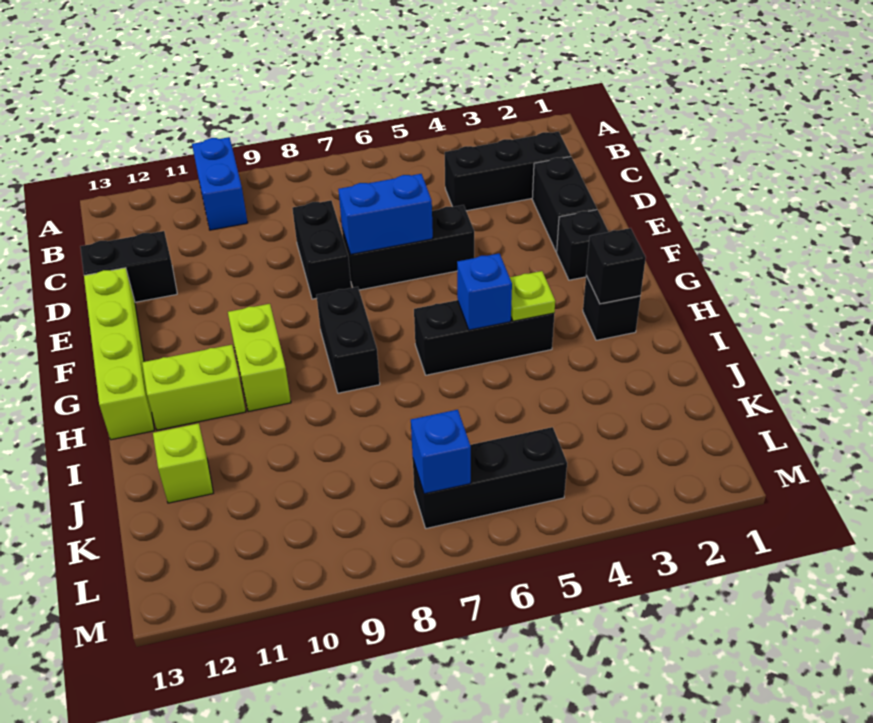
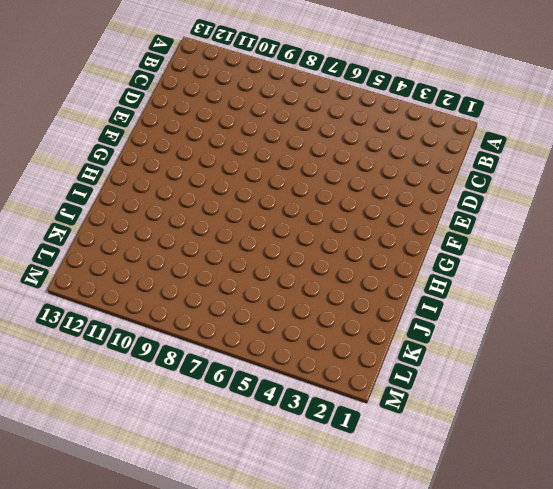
none -> blue 1x2 brick [192,137,248,230]
none -> black 1x3 brick [445,132,571,211]
none -> black 1x2 brick [532,157,597,252]

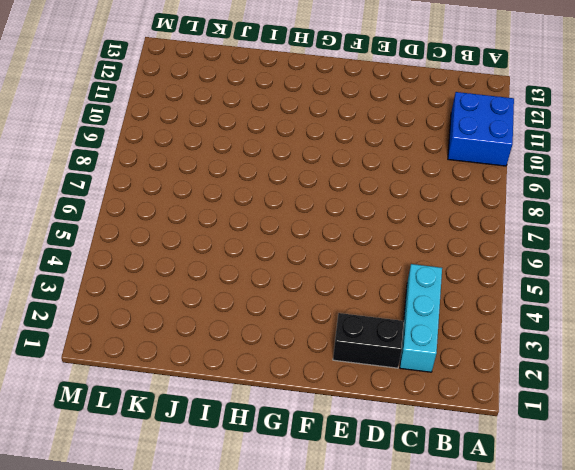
blue 2x2 brick [448,92,514,166] -> blue 1x2 brick [192,137,248,230]
cyan 1x3 brick [400,264,442,372] -> black 1x3 brick [445,132,571,211]
none -> black 1x2 brick [292,200,351,299]
none -> black 1x2 brick [80,231,177,302]
none -> black 1x3 brick [342,205,474,290]

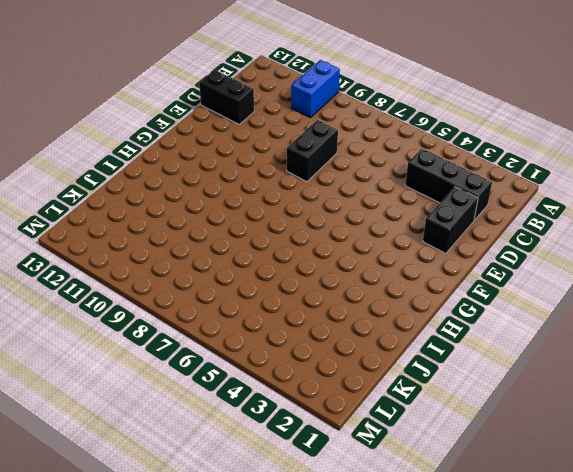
none -> black 1x3 brick [342,205,474,290]
none -> lime 1x4 brick [84,268,154,440]
none -> black 1x1 brick [557,210,608,280]

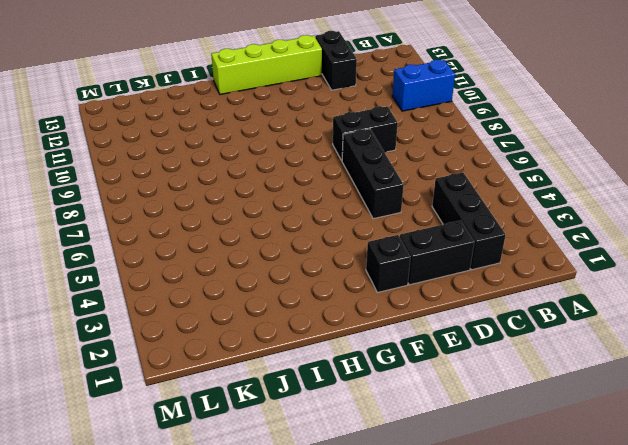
none -> black 1x2 brick [316,287,380,393]
none -> lime 1x2 brick [228,304,291,412]
none -> black 1x1 brick [583,276,640,340]

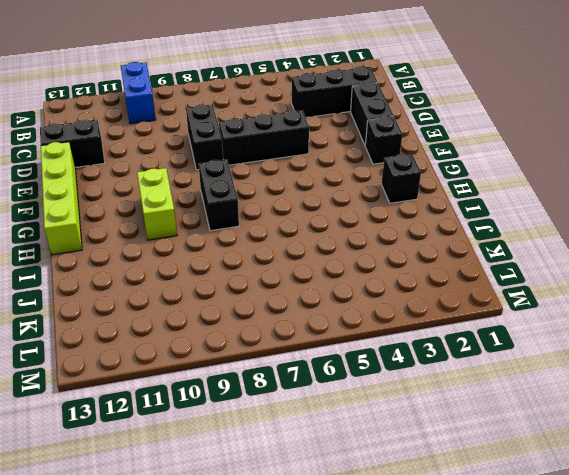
none -> black 1x3 brick [414,300,554,375]
none -> lime 1x2 brick [142,345,246,430]
none -> lime 1x1 brick [153,423,213,503]

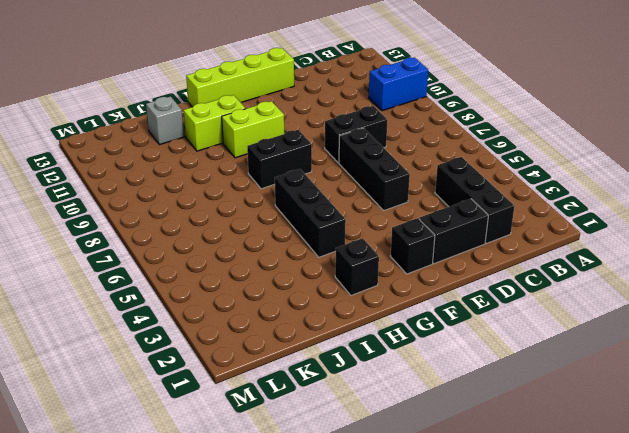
lime 1x2 brick [184,95,246,151] -> lime 1x2 brick turned to [142,345,246,430]
grey 1x1 brick [146,96,184,145] -> lime 1x1 brick [153,423,213,503]
none -> black 1x2 brick [80,231,177,302]
none -> black 1x3 brick [413,427,567,528]
none -> blue 1x2 brick [338,174,433,254]

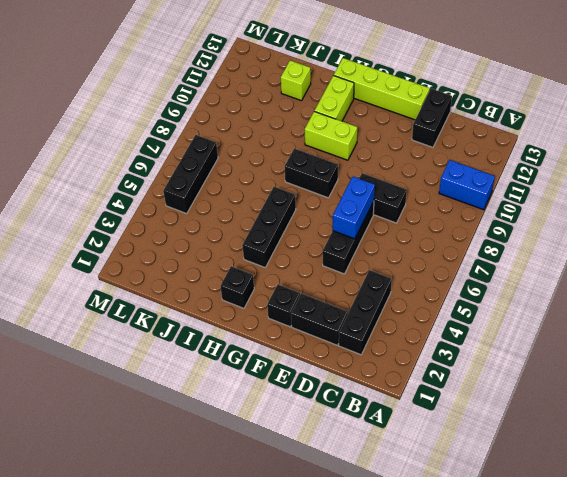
none -> black 1x1 brick [586,228,646,304]
none -> lime 1x1 plate [510,271,555,321]
none -> blue 1x1 brick [457,253,512,330]

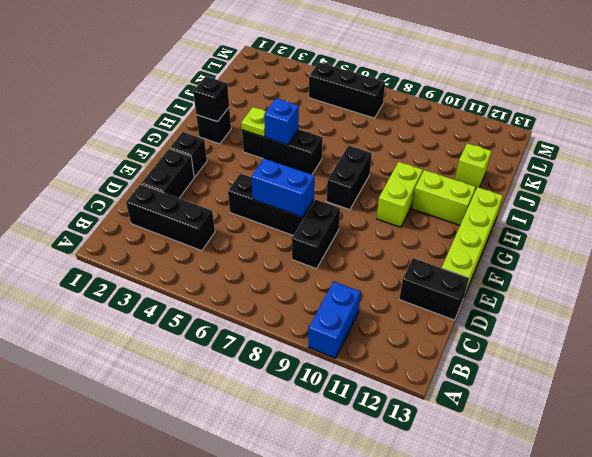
none -> blue 1x1 brick [411,410,471,494]

